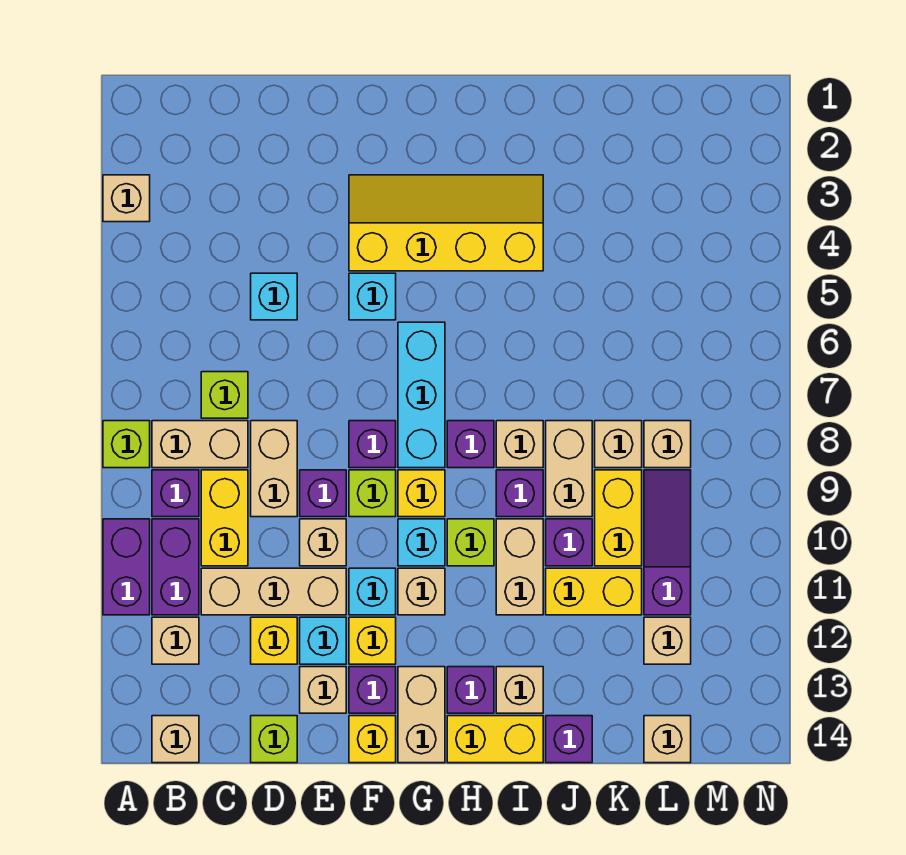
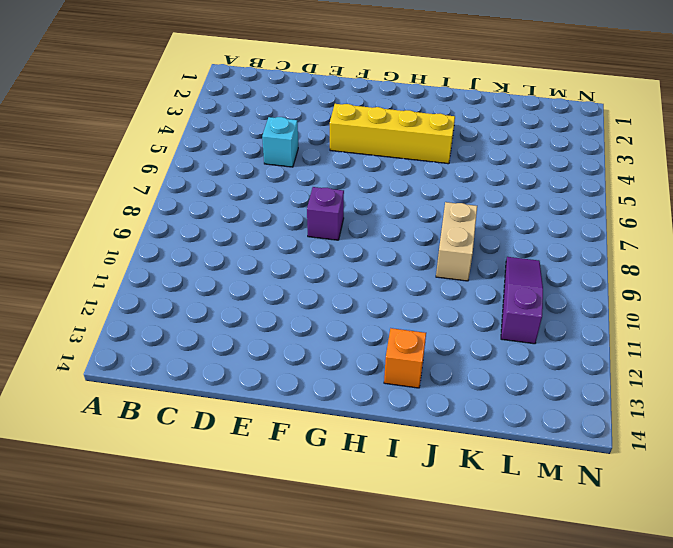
orange 1x1 brick [384,328,426,388] -> tan 1x1 brick [496,667,543,713]
none -> tan 1x1 brick [103,175,150,222]
none -> lime 1x1 brick [103,421,150,468]
none -> purple 1x2 brick [103,519,150,615]
none -> tan 1x2 brick [152,421,248,468]

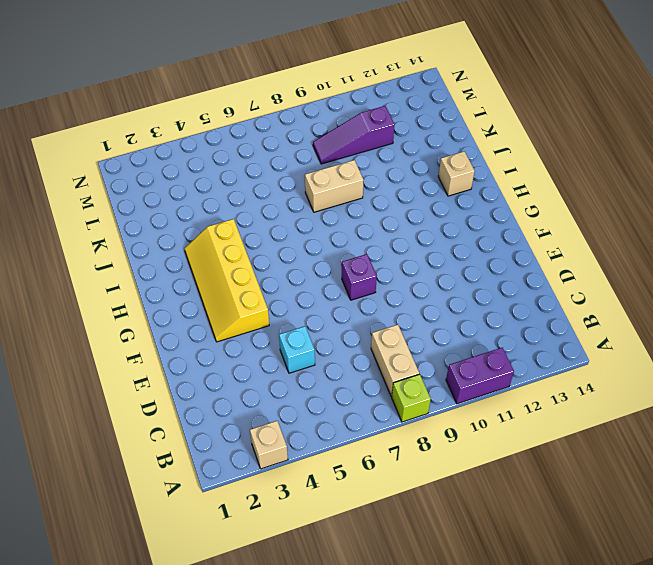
none -> purple 1x1 brick [152,470,199,517]
none -> purple 1x2 brick [152,519,199,615]
none -> tan 1x1 brick [152,617,199,664]
none -> tan 1x1 brick [152,716,199,763]

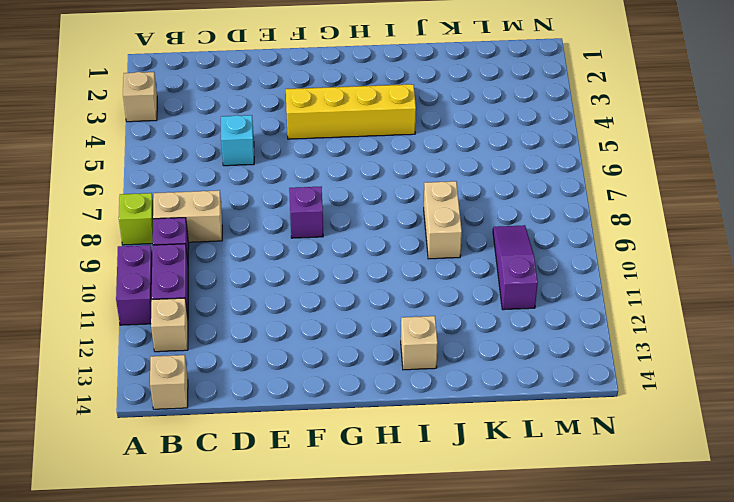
none -> lime 1x1 brick [201,372,248,418]
none -> yellow 1x2 brick [201,470,248,566]
none -> tan 1x3 brick [201,568,346,615]
none -> tan 1x2 brick [251,421,297,517]

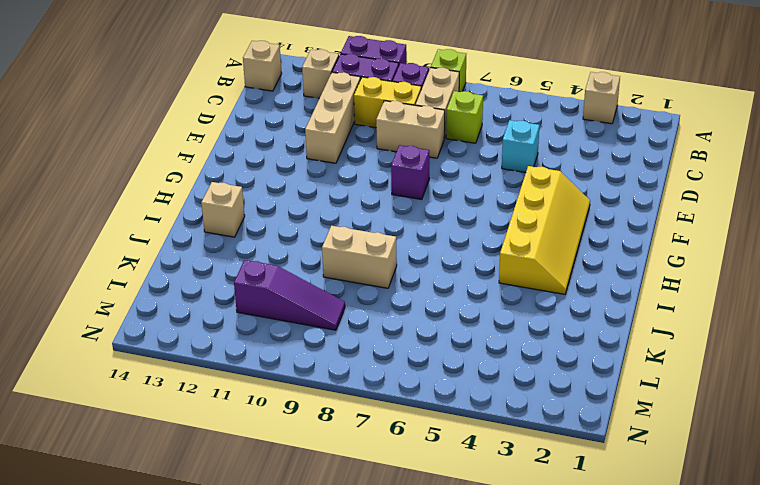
none -> yellow 1x1 brick [251,617,297,664]
none -> lime 1x1 brick [251,716,297,763]
none -> purple 1x1 brick [300,470,346,517]
none -> tan 1x1 brick [300,519,346,566]

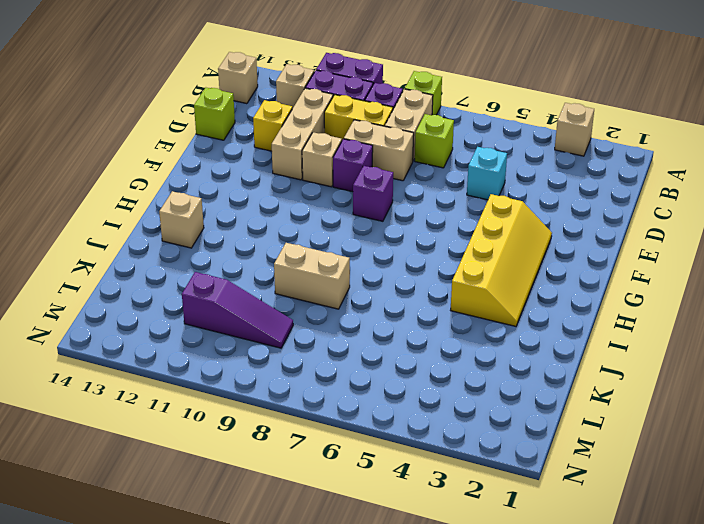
none -> cyan 1x1 brick [300,617,346,664]
none -> tan 1x1 brick [300,667,346,713]
none -> cyan 1x1 brick [349,273,396,320]
none -> lime 1x1 brick [349,470,396,517]

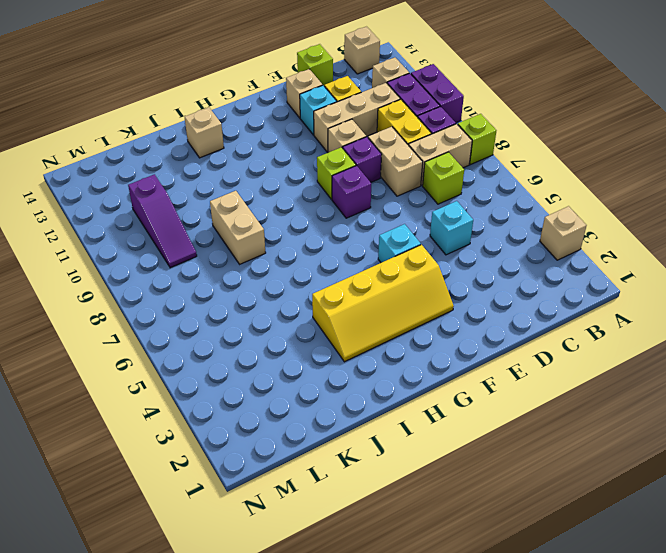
none -> cyan 1x1 brick [349,568,396,615]
none -> yellow 1x1 brick [349,617,396,664]
none -> purple 1x1 brick [349,667,396,713]
none -> yellow 1x1 brick [349,716,396,763]

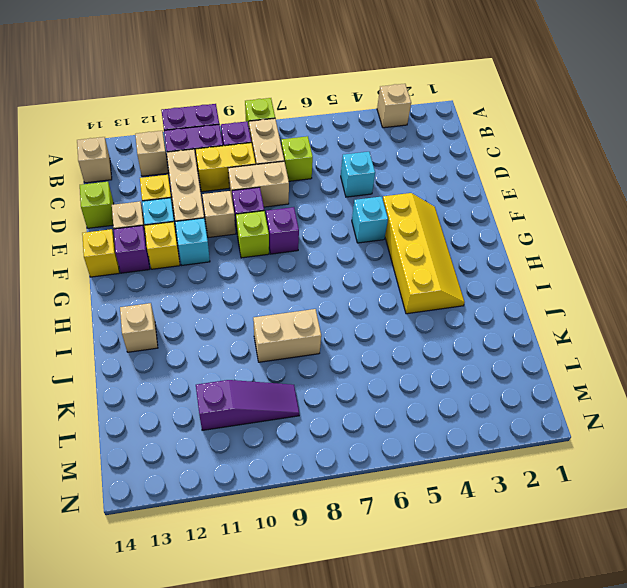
none -> cyan 1x3 brick [398,322,445,468]
none -> yellow 1x1 brick [398,470,445,517]
none -> cyan 1x1 brick [398,519,445,566]
none -> tan 1x1 brick [398,568,445,615]

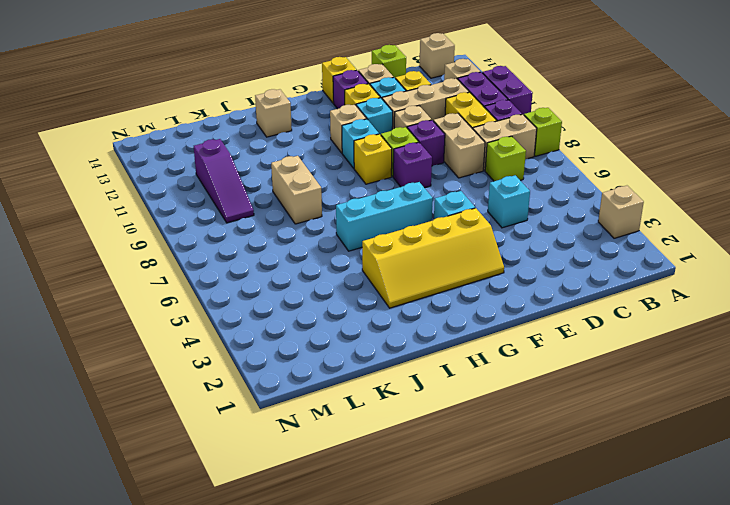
cyan 1x3 brick [336,182,433,251] -> cyan 1x3 brick turned to [398,322,445,468]
none -> tan 1x2 brick [398,667,445,763]
none -> purple 1x1 brick [447,421,494,468]
none -> lime 1x1 brick [447,519,494,566]
none -> purple 1x1 brick [447,667,494,713]

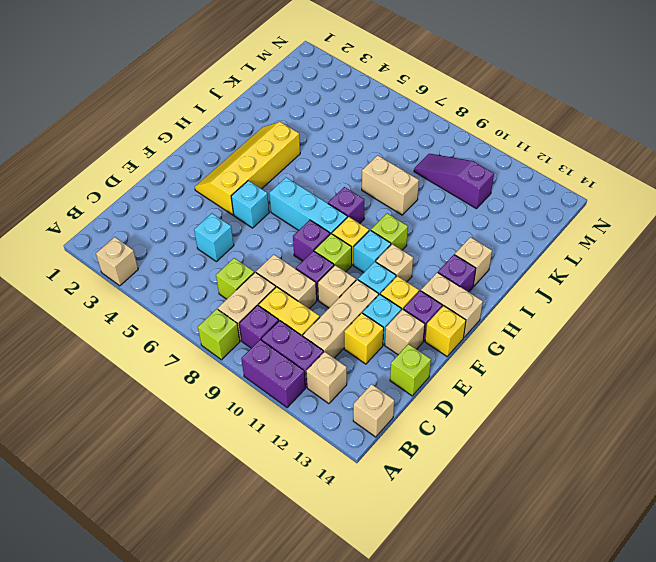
none -> yellow 1x2 brick [447,716,543,763]
none -> tan 1x1 brick [496,421,543,468]
none -> purple 1x1 brick [496,470,543,517]
none -> tan 1x2 brick [496,519,543,615]

